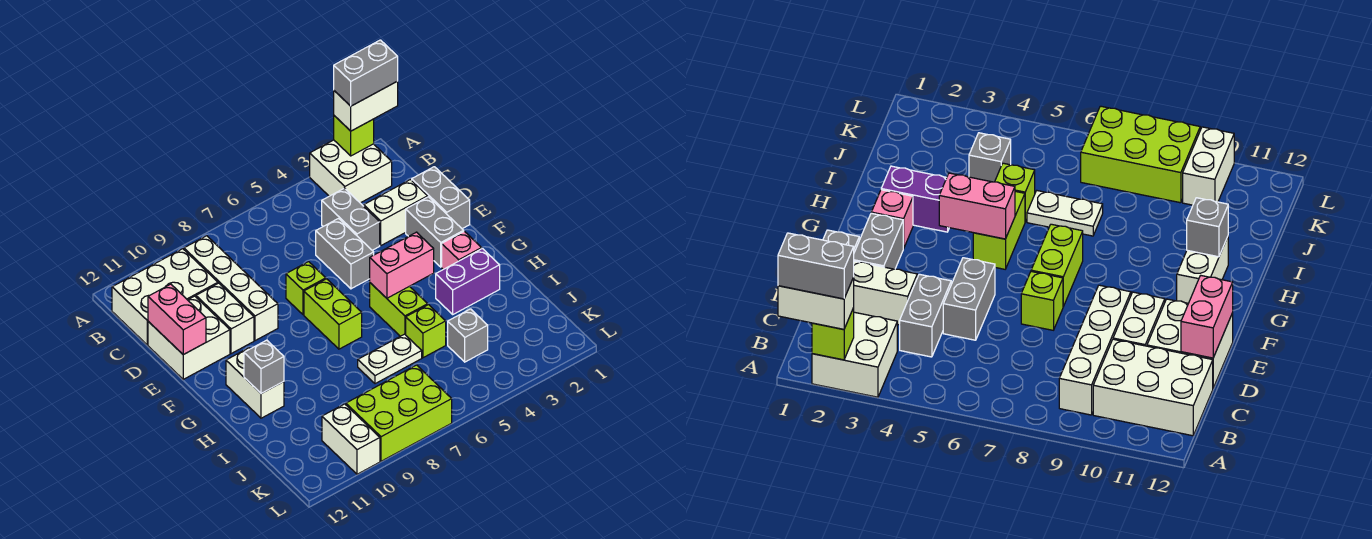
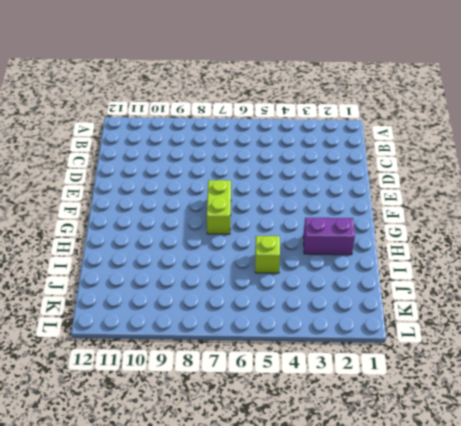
none -> white 2x2 brick [310,140,392,203]
none -> white 1x4 brick [184,236,278,341]
none -> white 2x3 brick [112,249,218,345]

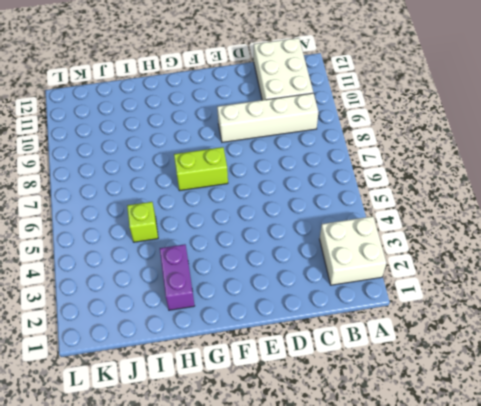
none -> grey 1x2 brick [322,188,380,250]
none -> grey 1x2 brick [412,167,470,229]
none -> white 1x2 brick [364,180,428,245]

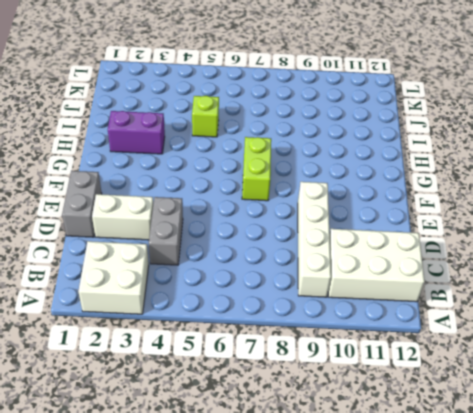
none -> grey 1x2 brick [316,219,374,289]
none -> white 1x2 brick [196,283,254,354]
none -> white 2x2 brick [148,296,230,379]

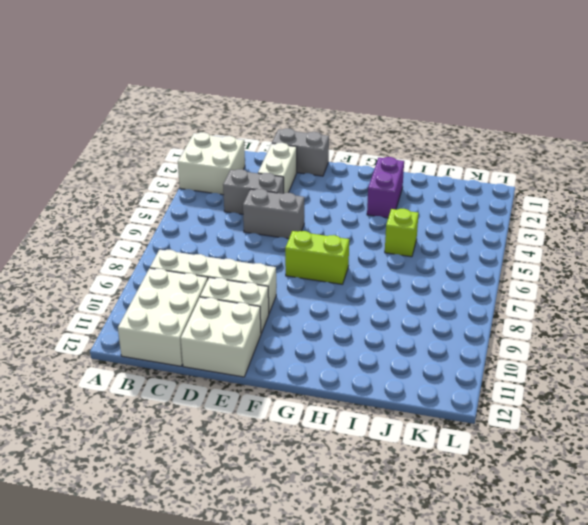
none -> grey 1x2 brick [406,197,464,267]
none -> lime 1x1 brick [286,262,326,315]
none -> pink 1x1 brick [442,231,482,269]

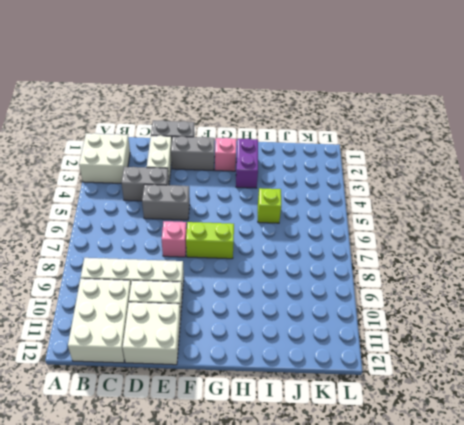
pink 1x1 brick [162,221,187,257] -> lime 1x1 brick [286,262,326,315]
none -> lime 1x2 brick [370,283,428,336]
none -> white 1x2 brick [226,348,284,418]
none -> white 1x2 plate [358,334,422,384]

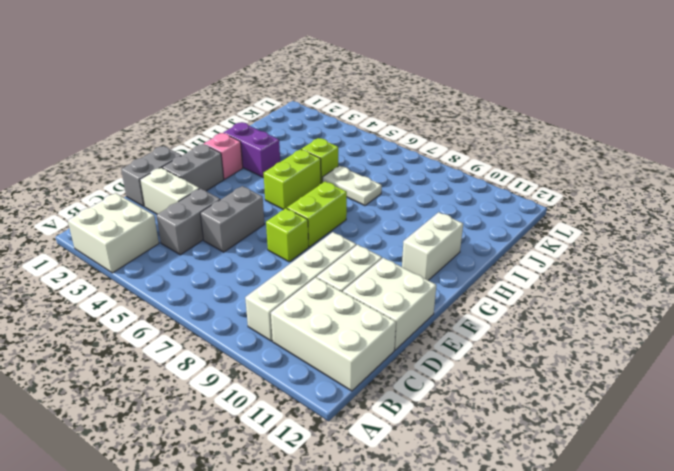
none -> grey 1x1 brick [448,309,488,362]
none -> lime 2x3 brick [346,365,452,461]
none -> white 1x2 brick [322,404,380,474]

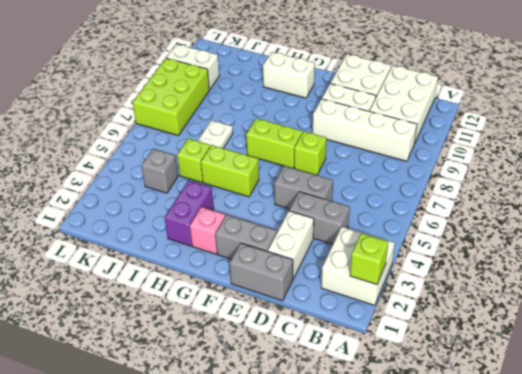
none -> pink 1x2 brick [148,284,206,355]
none -> pink 1x2 brick [370,232,434,298]
none -> grey 1x1 brick [244,340,284,393]

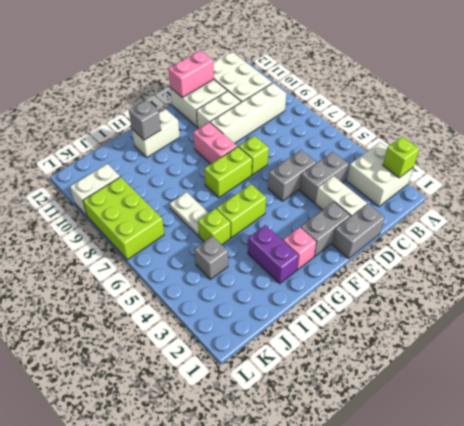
pink 1x2 brick [193,122,237,164] -> pink 1x2 brick moved to [370,232,434,298]
none -> white 1x2 brick [334,81,398,131]
none -> grey 1x2 brick [334,40,398,106]

